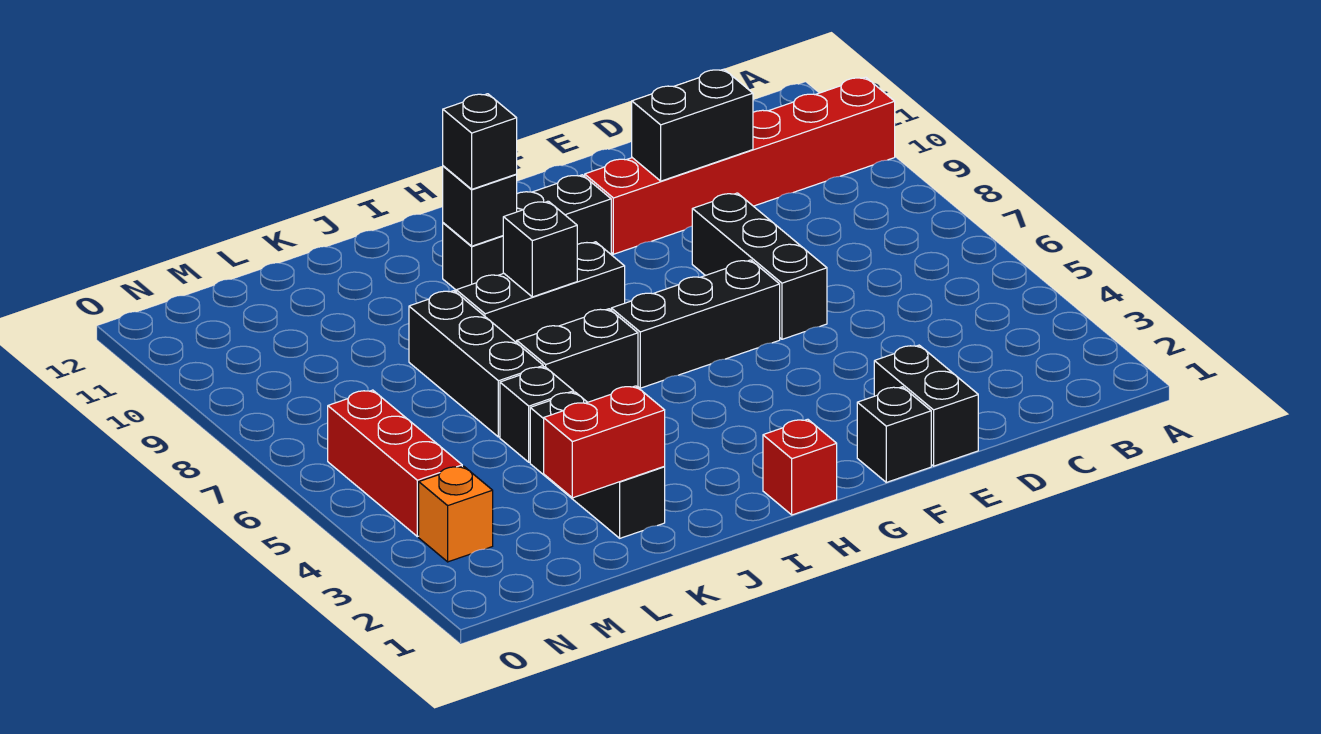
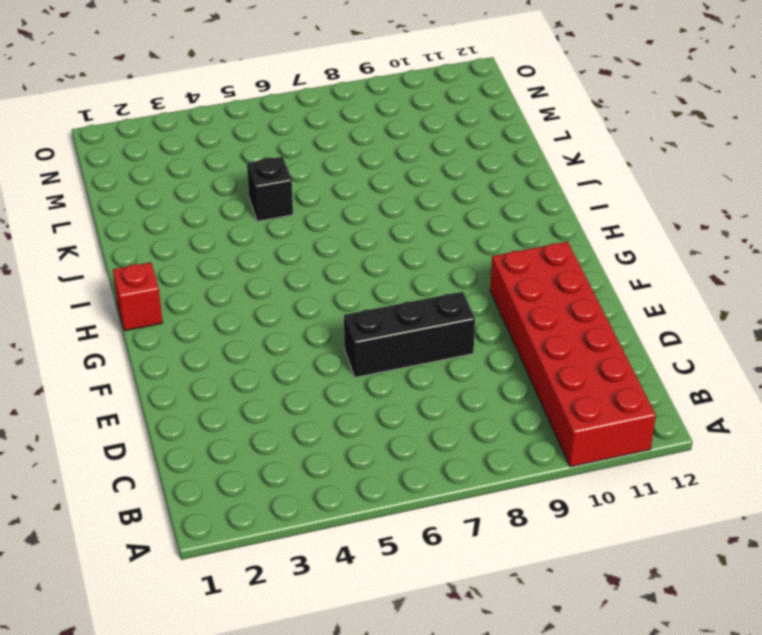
red 2x6 brick [490,242,656,467] -> red 1x6 brick [585,77,895,254]
none -> black 1x2 brick [874,345,978,466]
none -> black 1x1 brick [857,387,931,482]
none -> black 1x3 brick [611,260,780,388]

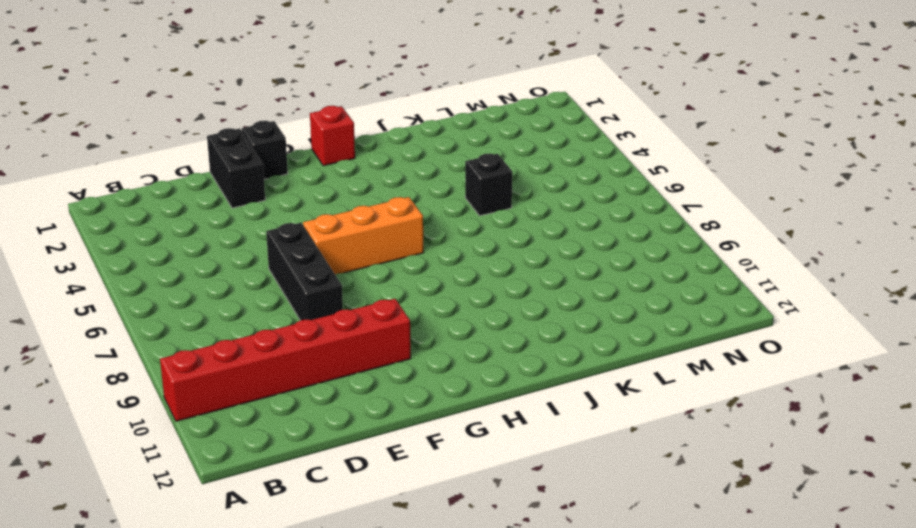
orange 1x3 brick [303,197,423,275] -> black 1x3 brick [611,260,780,388]
none -> black 1x3 brick [443,175,611,290]
none -> black 1x3 brick [456,242,625,343]
none -> black 1x2 brick [517,309,638,402]

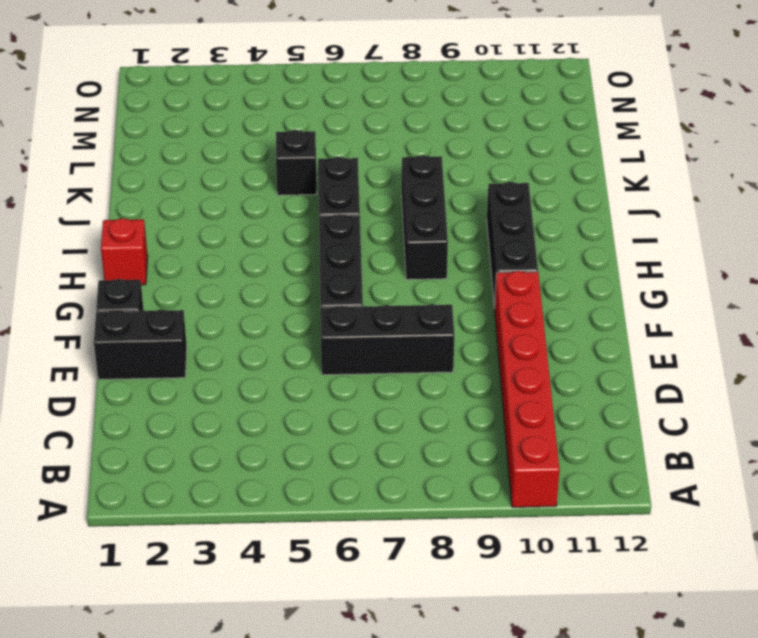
none -> black 1x3 brick [530,392,665,538]
none -> black 1x3 brick [409,291,543,437]
none -> orange 1x1 brick [419,466,493,562]

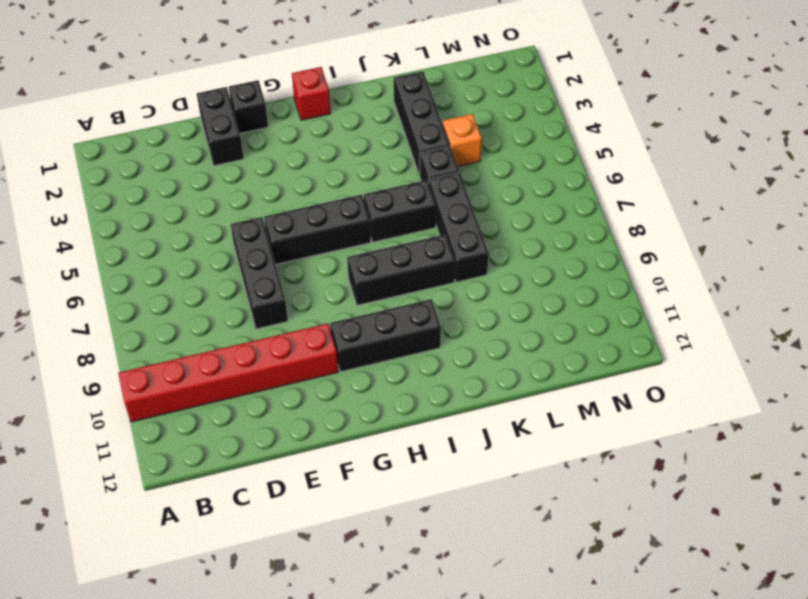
orange 1x1 brick [443,114,482,166] -> orange 1x1 brick moved to [419,466,493,562]
none -> red 1x3 brick [328,390,462,536]
none -> black 1x2 brick [632,69,753,181]
none -> black 1x1 brick [503,201,577,297]

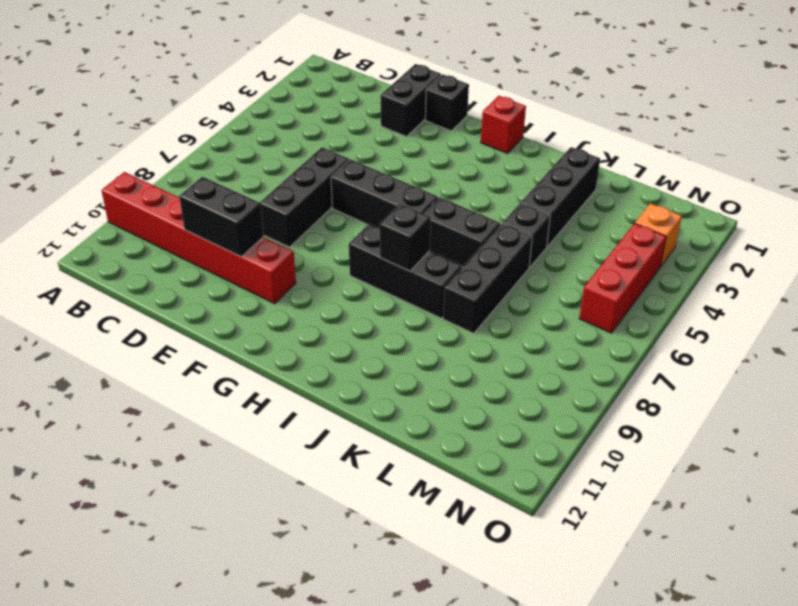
none -> black 1x3 brick [443,175,611,290]
none -> black 1x1 brick [443,166,517,246]
none -> red 1x2 brick [544,386,665,498]

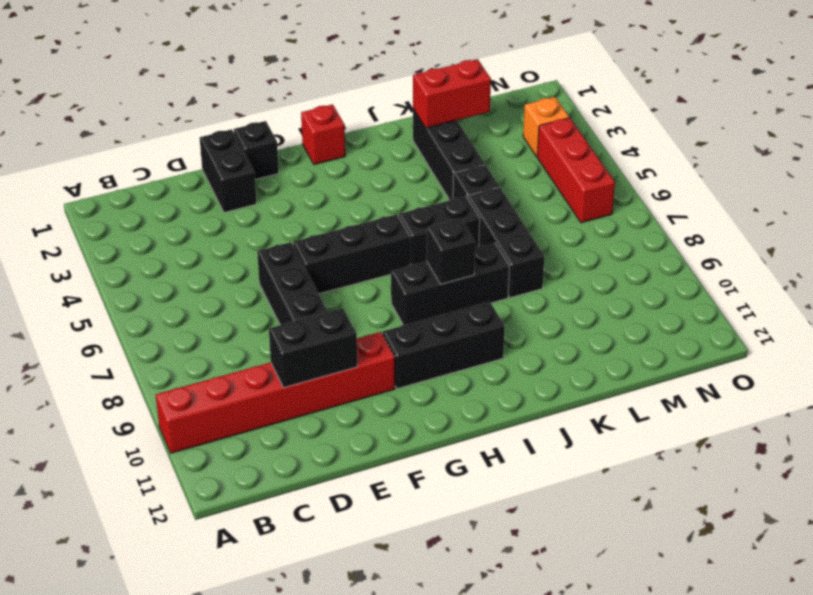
none -> black 1x1 brick [443,166,517,246]
none -> black 1x1 brick [443,94,517,189]

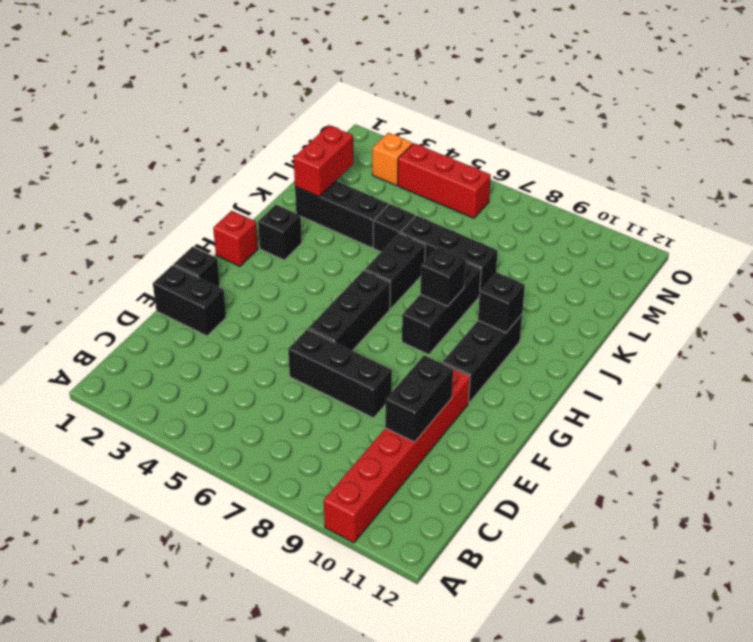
black 1x1 brick [258,205,302,260] -> black 1x1 brick moved to [443,94,517,189]

